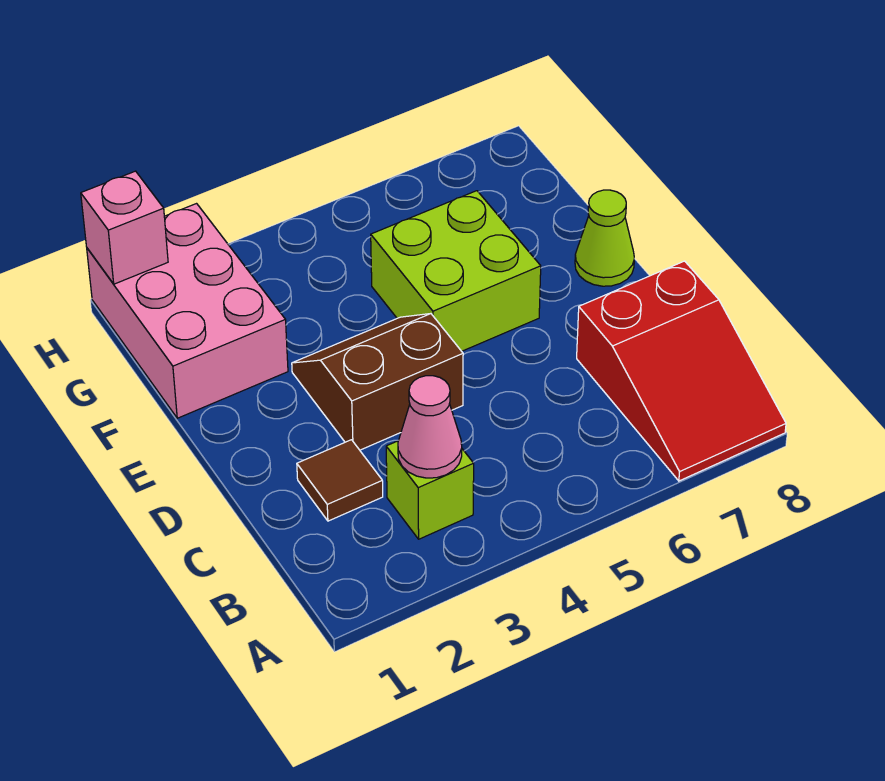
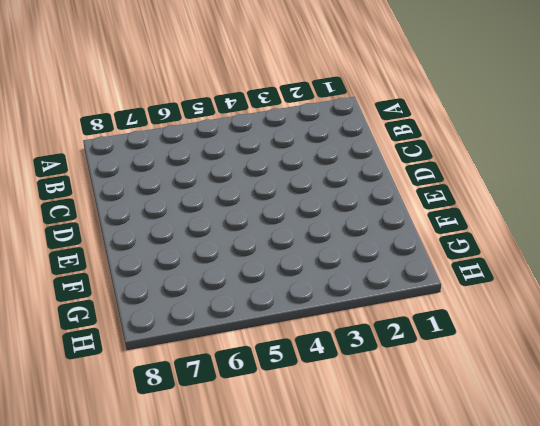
none -> red 2x3 slope [577,261,786,481]
none -> lime 1x1 brick [386,441,474,539]

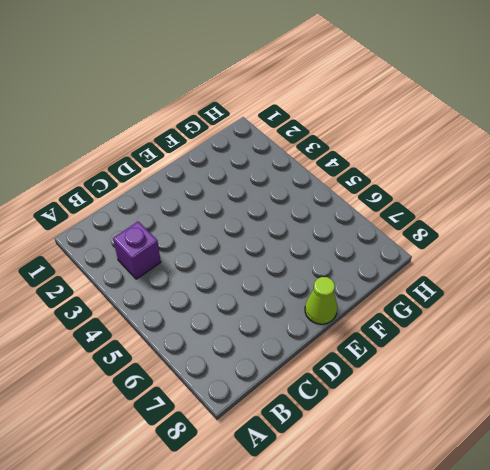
purple 1x1 brick [113,221,161,279] -> lime 1x1 brick [386,441,474,539]
none -> red 2x3 slope [577,261,786,481]
none -> brown 1x1 tile [297,440,383,521]

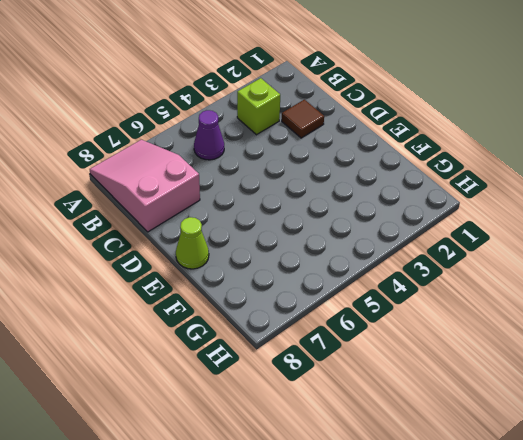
pink 2x3 slope [90,140,200,232] -> red 2x3 slope [577,261,786,481]
purple 1x1 cone [194,110,224,160] -> none
none -> brown 2x2 slope [292,314,463,450]
none -> lime 2x2 brick [371,191,541,351]

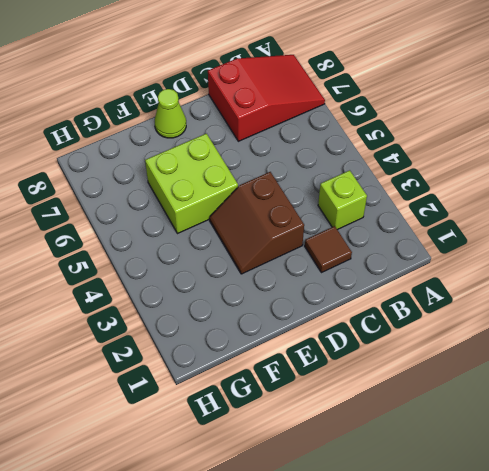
none -> pink 2x3 brick [87,204,288,418]
none -> pink 1x1 cone [398,376,462,478]

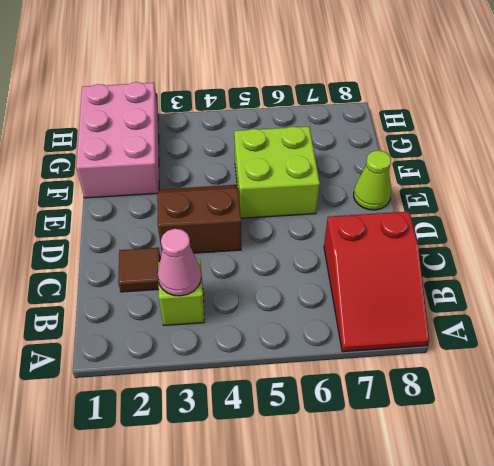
none -> pink 1x1 brick [81,171,168,284]

